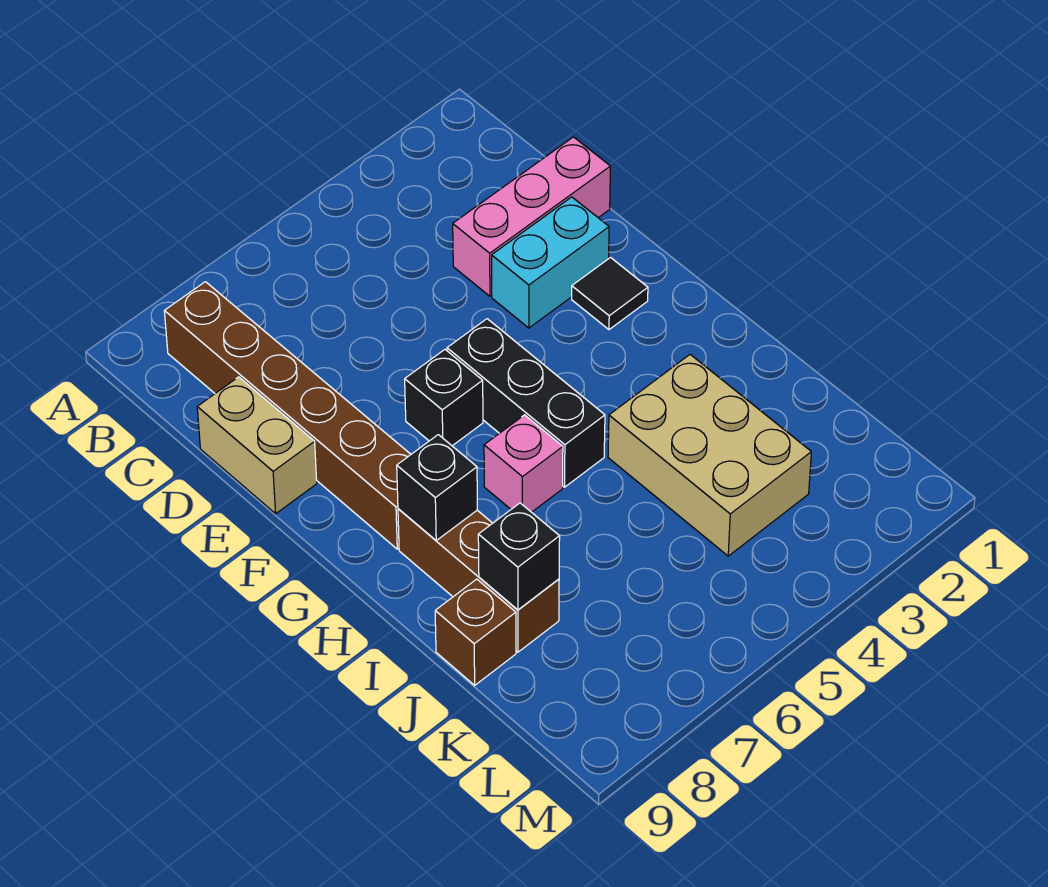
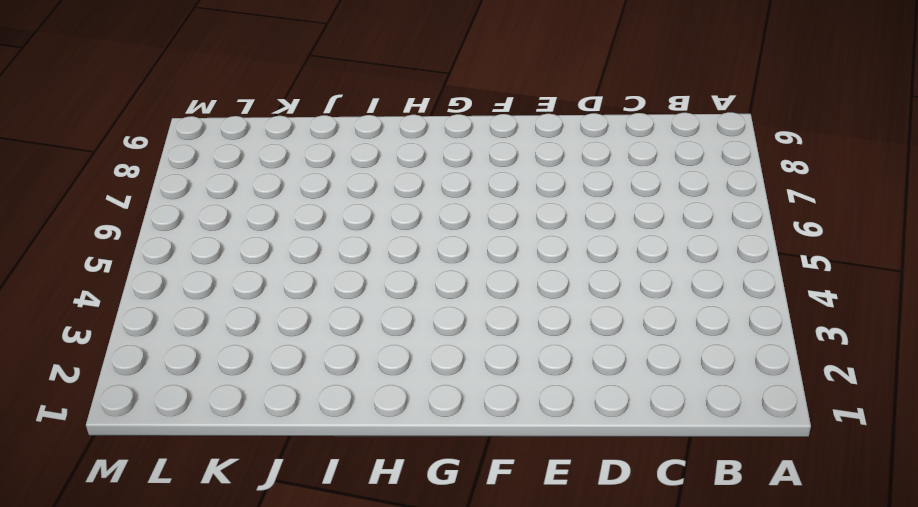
none -> brown 1x6 brick [164,282,411,549]
none -> pink 1x3 brick [453,137,610,296]
none -> tan 1x2 brick [197,377,317,514]

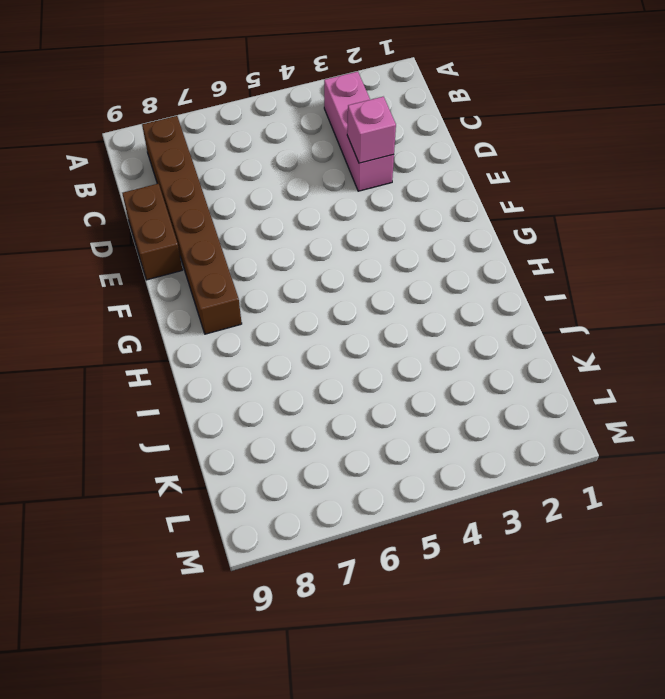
pink 1x3 brick [324,72,394,191] -> pink 1x3 brick turned to [453,137,610,296]
pink 1x1 brick [347,97,396,163] -> pink 1x1 brick moved to [484,415,563,512]
brown 1x2 brick [122,184,182,280] -> tan 1x2 brick [197,377,317,514]
none -> cyan 1x2 brick [492,197,609,328]
none -> black 1x1 tile [572,258,648,330]
none -> black 1x3 brick [447,319,605,487]

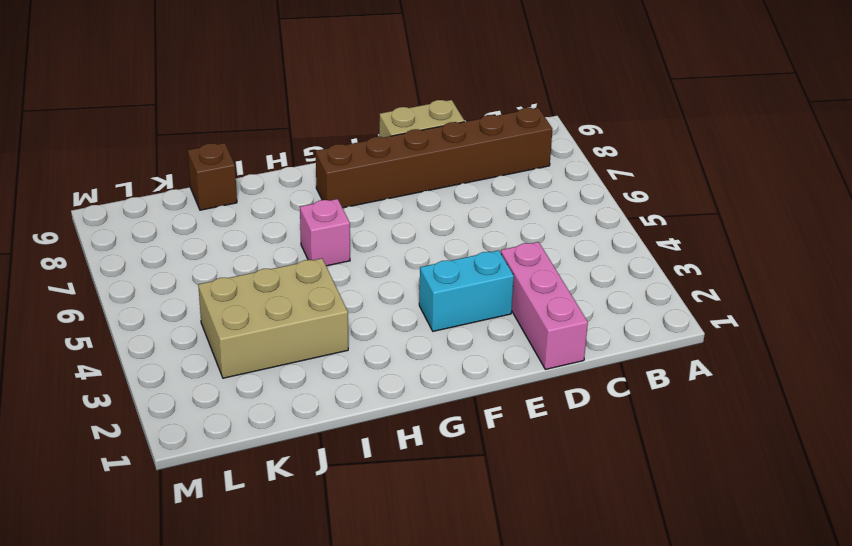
cyan 1x2 brick [419,250,514,331] -> cyan 1x2 brick turned to [492,197,609,328]
none -> black 1x1 tile [572,258,648,330]
none -> black 1x3 brick [447,319,605,487]
none -> black 1x1 brick [405,350,483,446]

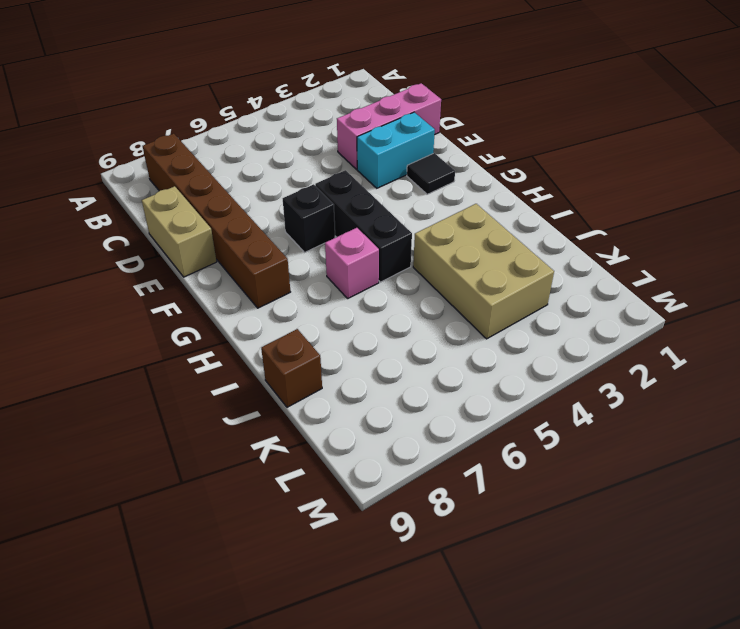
none -> brown 1x3 brick [398,509,559,652]
none -> black 1x1 brick [397,435,477,540]
none -> black 1x1 brick [478,503,560,610]

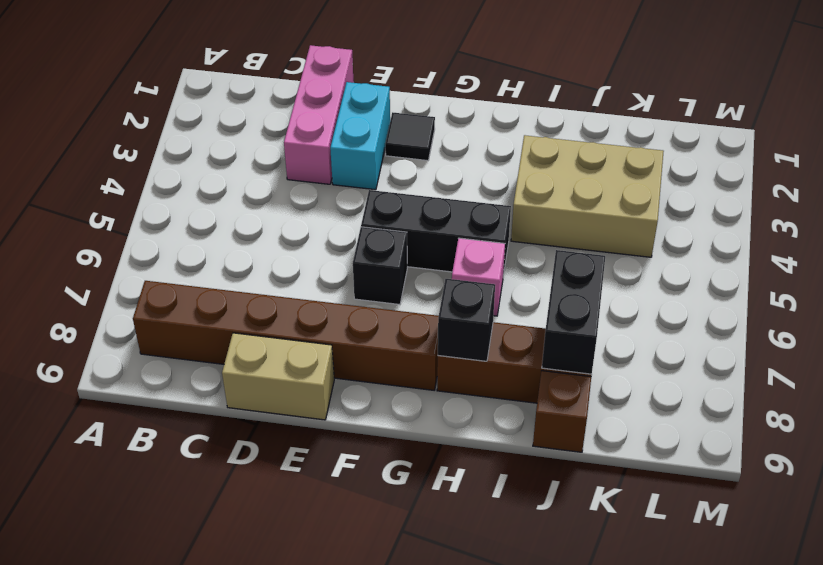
black 1x2 brick [542,250,605,374] -> black 1x1 brick [478,503,560,610]

